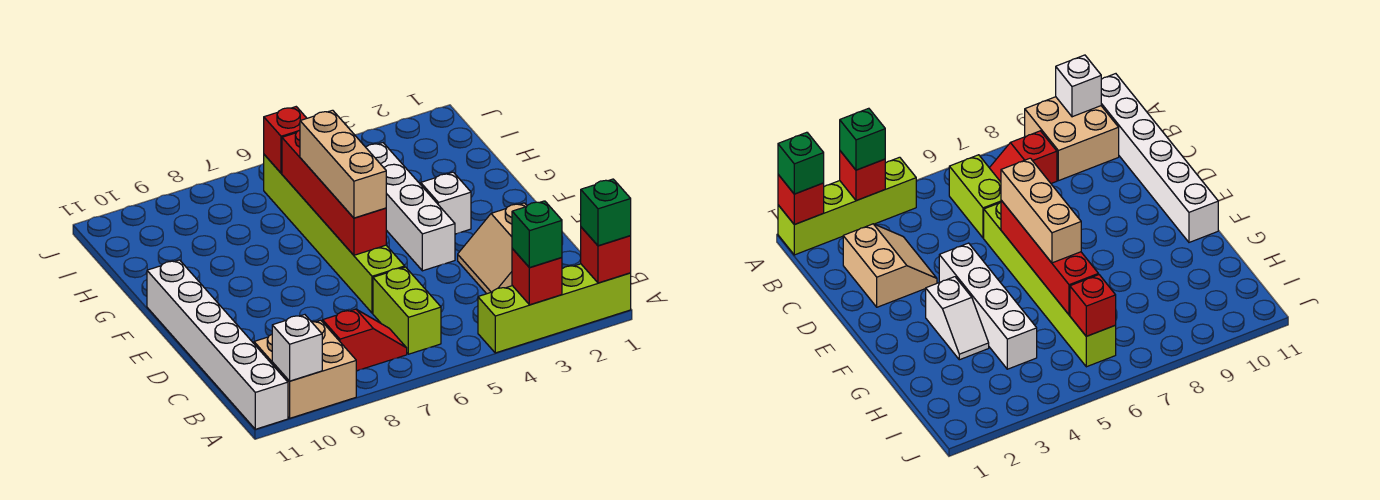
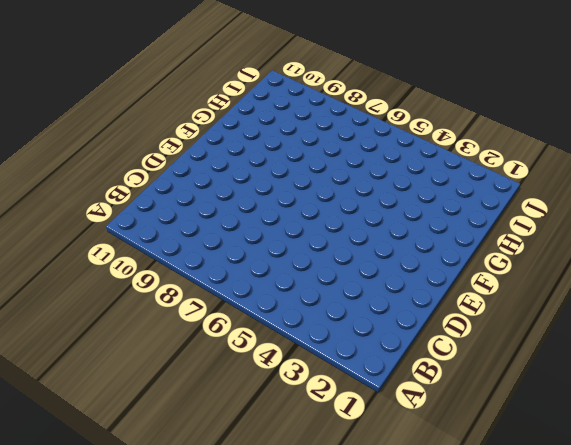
none -> lime 1x4 brick [478,264,631,353]
none -> tan 2x2 brick [254,320,356,418]
none -> white 1x6 brick [147,260,288,429]

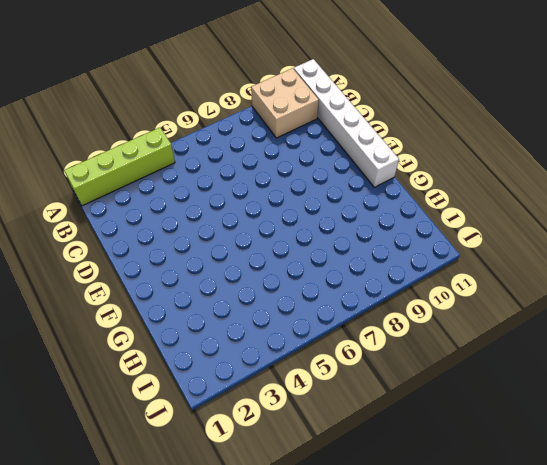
none -> lime 1x2 brick [373,267,441,354]
none -> red 1x2 slope [323,309,407,371]
none -> tan 2x2 slope [458,203,527,294]

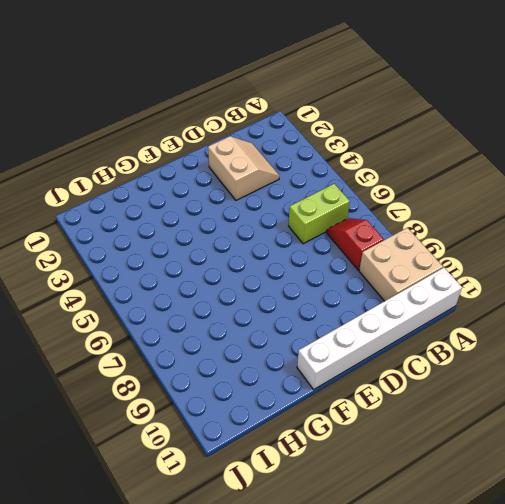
tan 2x2 slope [208,136,280,200] -> tan 2x2 slope turned to [458,203,527,294]
none -> lime 1x4 brick [478,264,631,353]
none -> lime 1x6 brick [264,155,405,313]
none -> white 1x4 brick [366,143,455,271]

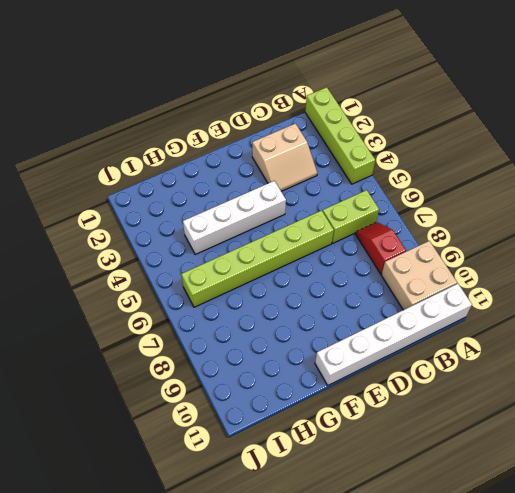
none -> white 1x2 slope [420,172,471,234]
none -> red 1x1 brick [581,227,631,283]
none -> red 1x1 brick [512,249,562,305]

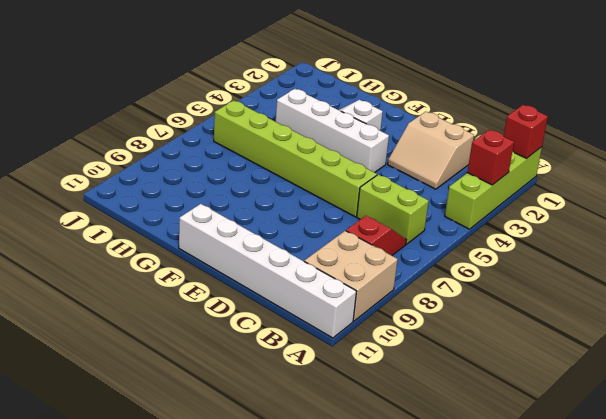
none -> white 1x1 brick [272,315,322,381]
none -> red 1x4 brick [282,130,386,255]
none -> red 1x1 brick [264,107,307,173]

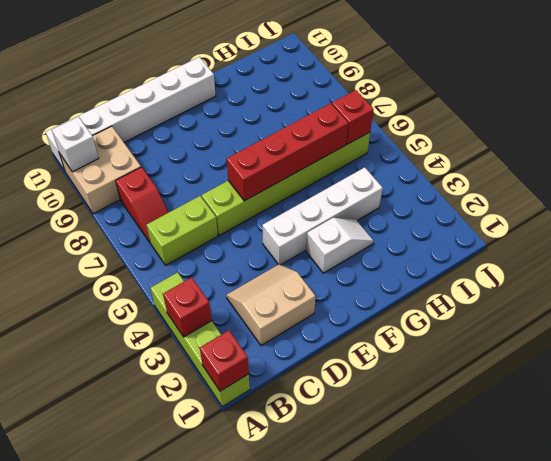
none -> green 1x1 brick [581,179,631,246]
none -> green 1x1 brick [512,201,562,268]
none -> tan 1x3 brick [300,110,386,218]

